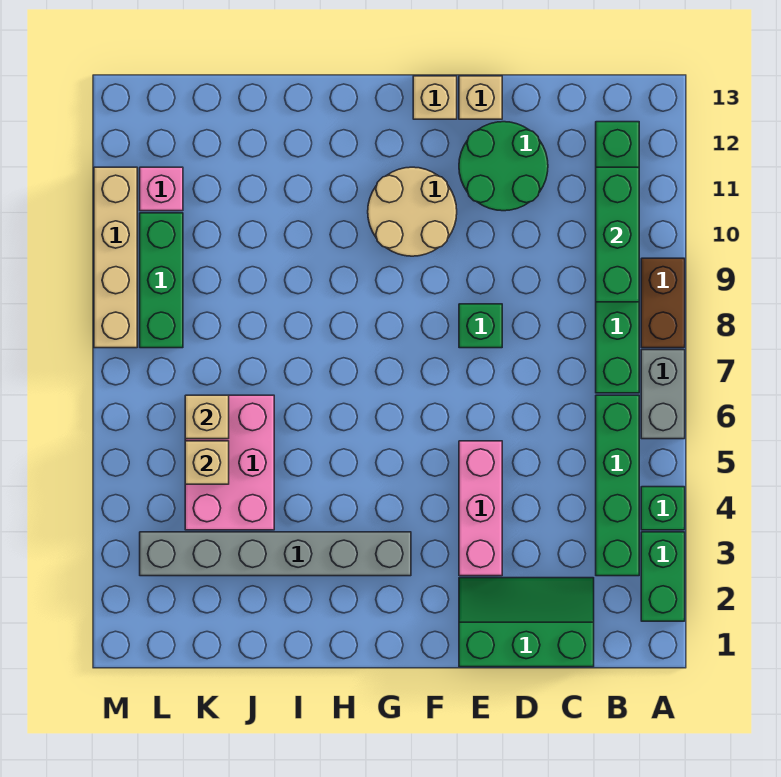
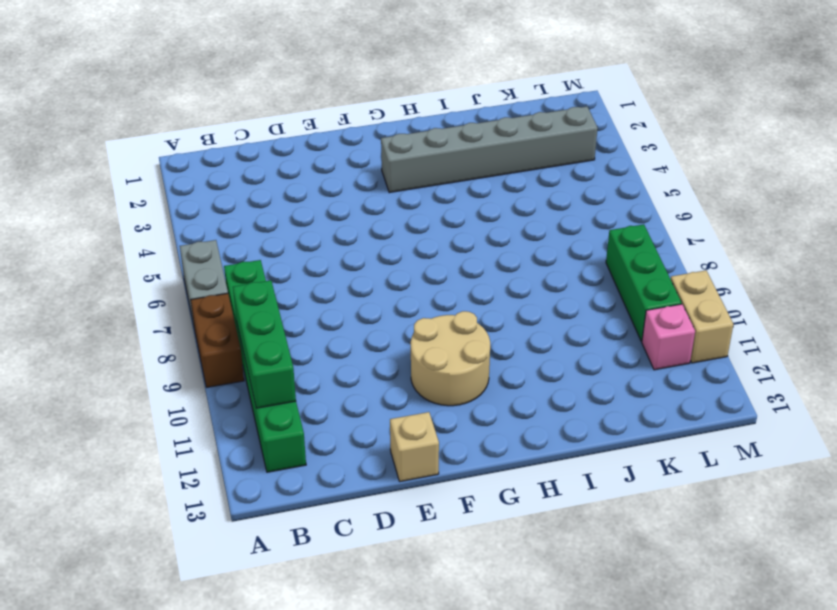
tan 1x2 brick [671,270,733,363] -> tan 1x4 brick [94,167,137,348]
none -> green 1x2 brick [641,532,685,621]
none -> green 1x1 brick [641,487,685,530]
none -> green 1x4 brick [596,395,639,576]

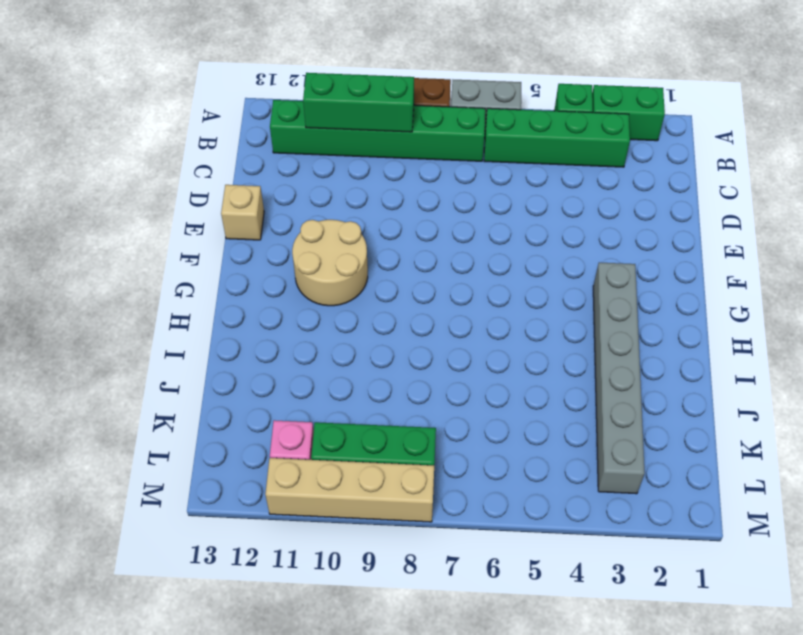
none -> green 2x3 slope [459,578,594,667]
none -> green 2x2 round brick [459,122,548,211]
none -> pink 1x3 brick [459,441,502,576]

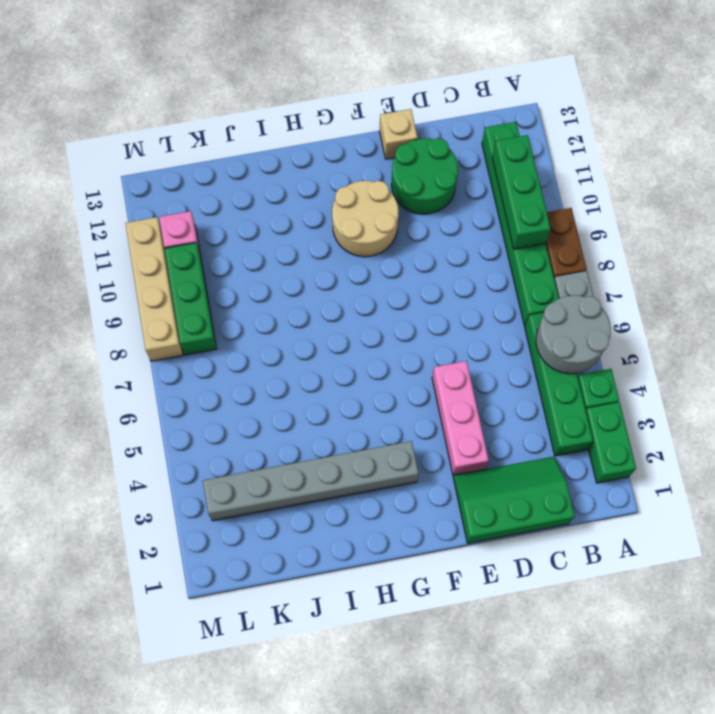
grey 2x2 round brick [536,295,611,374] -> none
none -> green 1x1 brick [459,304,502,348]
none -> tan 1x1 brick [413,76,457,119]
none -> pink 2x3 brick [185,395,274,530]

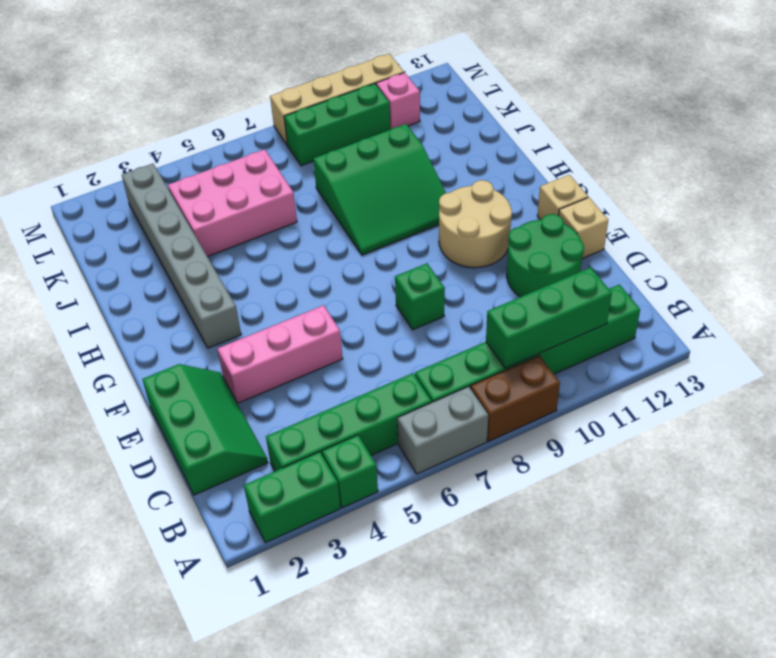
green 3x3 slope [313,124,446,255] -> none
none -> tan 1x1 brick [185,441,229,484]
none -> tan 1x1 brick [185,395,229,439]

